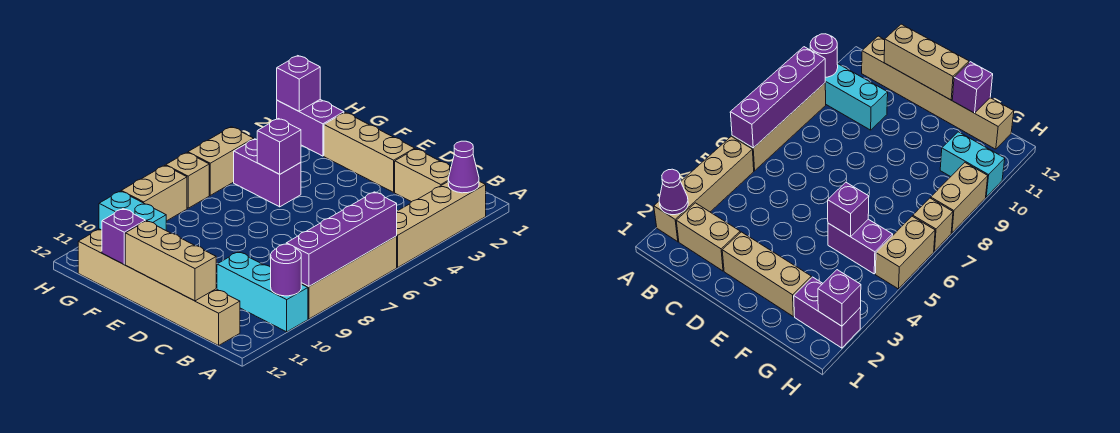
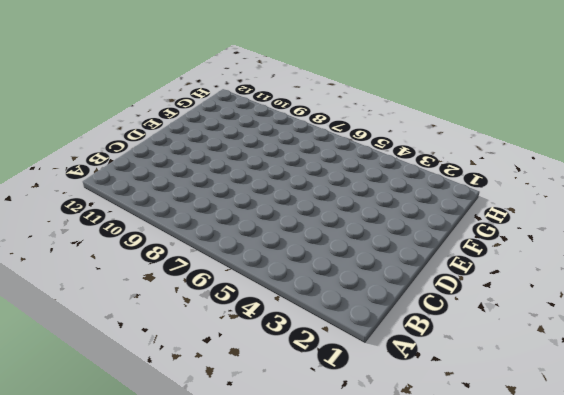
none -> tan 1x4 brick [397,181,486,267]
none -> tan 1x4 brick [301,236,397,319]
none -> cyan 1x3 brick [217,252,308,332]

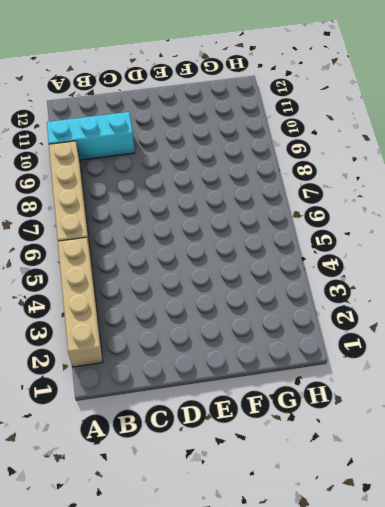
none -> tan 1x2 brick [395,149,451,202]
none -> tan 1x6 brick [78,229,240,345]
none -> tan 1x3 brick [324,112,415,192]

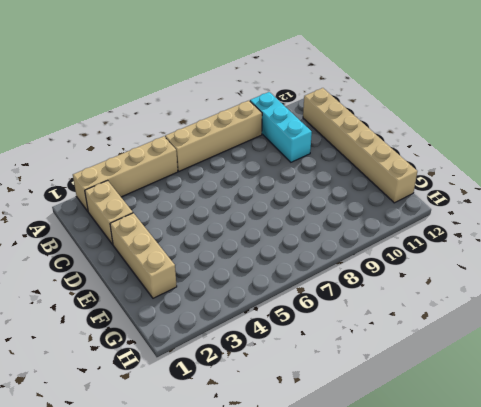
none -> purple 1x2 brick [234,139,301,207]
none -> purple 1x2 brick [277,100,344,156]
none -> cyan 1x2 brick [99,191,166,230]

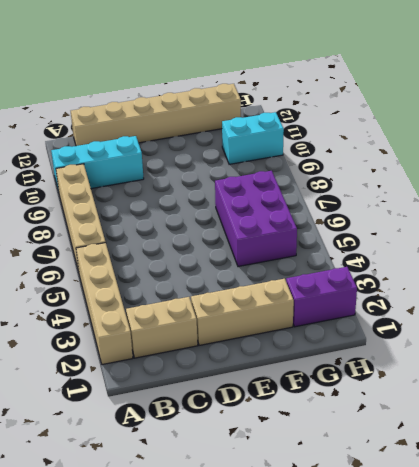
purple 2x3 brick [215,171,297,267] -> purple 1x2 brick [234,139,301,207]
none -> tan 1x2 brick [188,127,254,195]
none -> tan 1x1 brick [166,153,209,208]
none -> tan 1x2 brick [121,165,187,221]

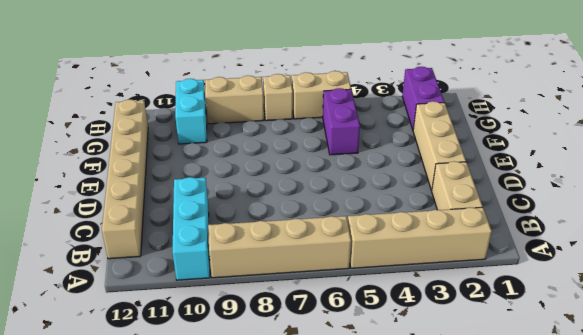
none -> purple 1x1 cone [448,141,479,193]
none -> purple 1x4 brick [286,192,397,287]
none -> purple 1x1 round brick [271,244,301,296]

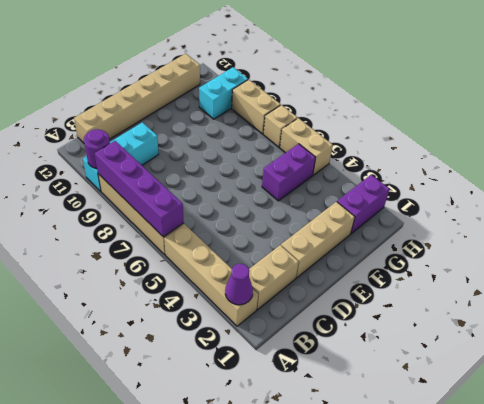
none -> tan 1x3 brick [125,221,216,301]
none -> purple 1x1 brick [257,119,301,174]
none -> purple 1x1 brick [102,209,145,264]

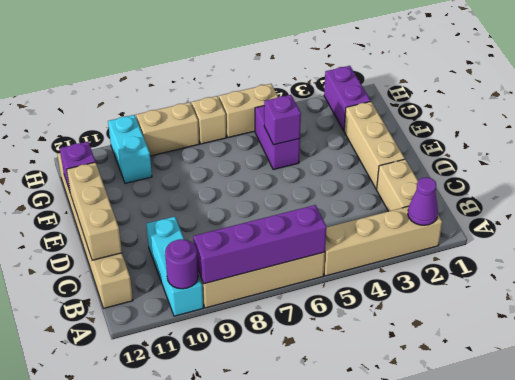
none -> purple 1x1 brick [277,56,320,111]

